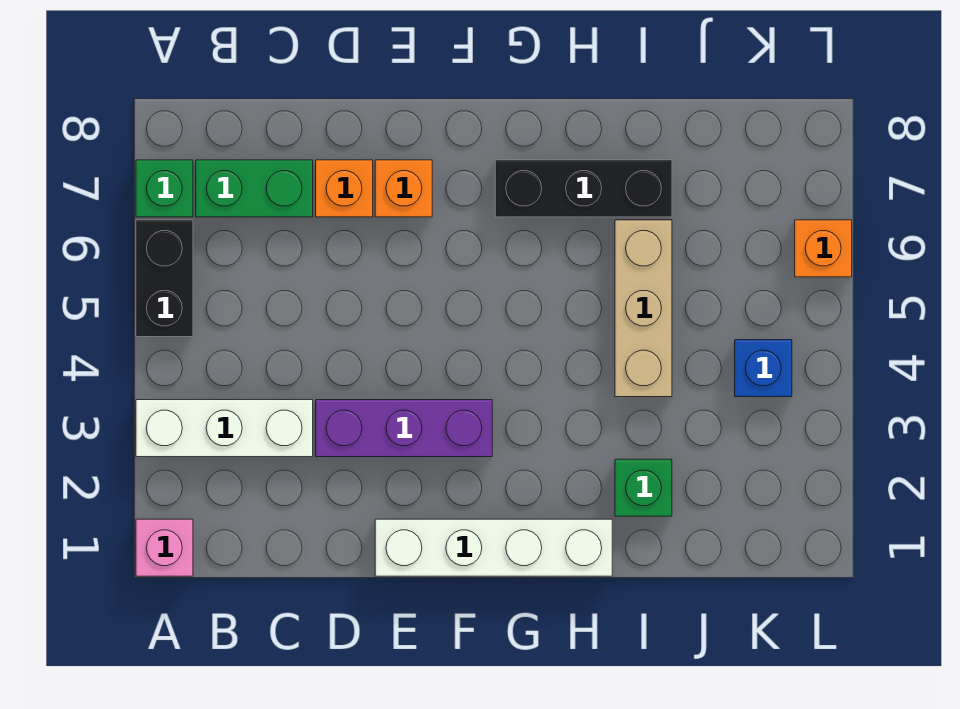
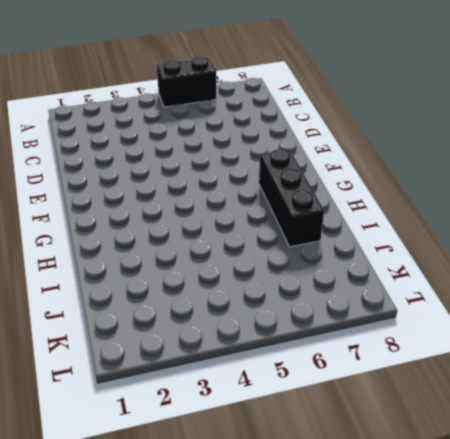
none -> pink 1x1 brick [136,519,193,576]
none -> white 1x3 brick [136,400,313,457]
none -> green 1x1 brick [136,160,193,217]

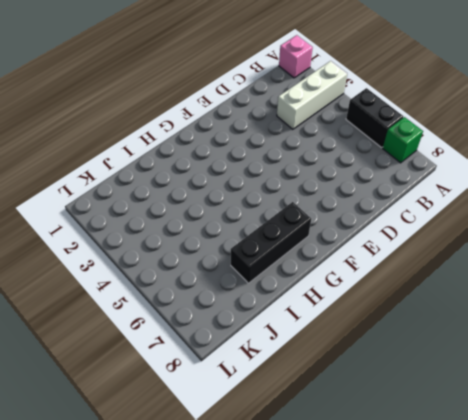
none -> green 1x2 brick [196,160,313,217]
none -> purple 1x3 brick [316,400,492,457]
none -> orange 1x1 brick [316,160,373,217]

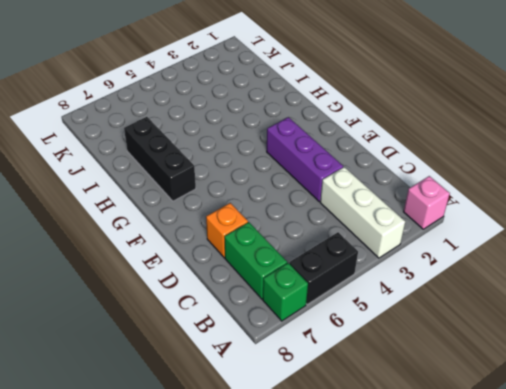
none -> white 1x4 brick [375,519,612,576]
none -> orange 1x1 brick [375,160,432,217]
none -> green 1x1 brick [615,459,672,516]

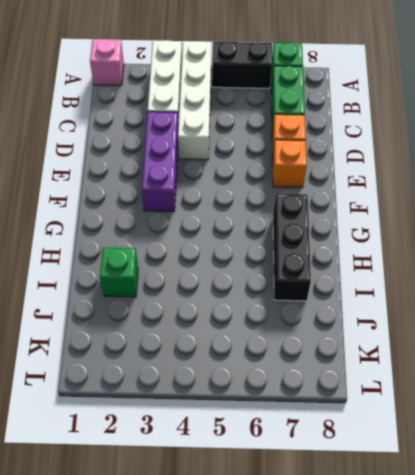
white 1x4 brick [178,41,212,160] -> white 1x4 brick moved to [375,519,612,576]
none -> tan 1x3 brick [615,220,672,397]
none -> blue 1x1 brick [735,340,792,397]
none -> orange 1x1 brick [795,220,852,277]

